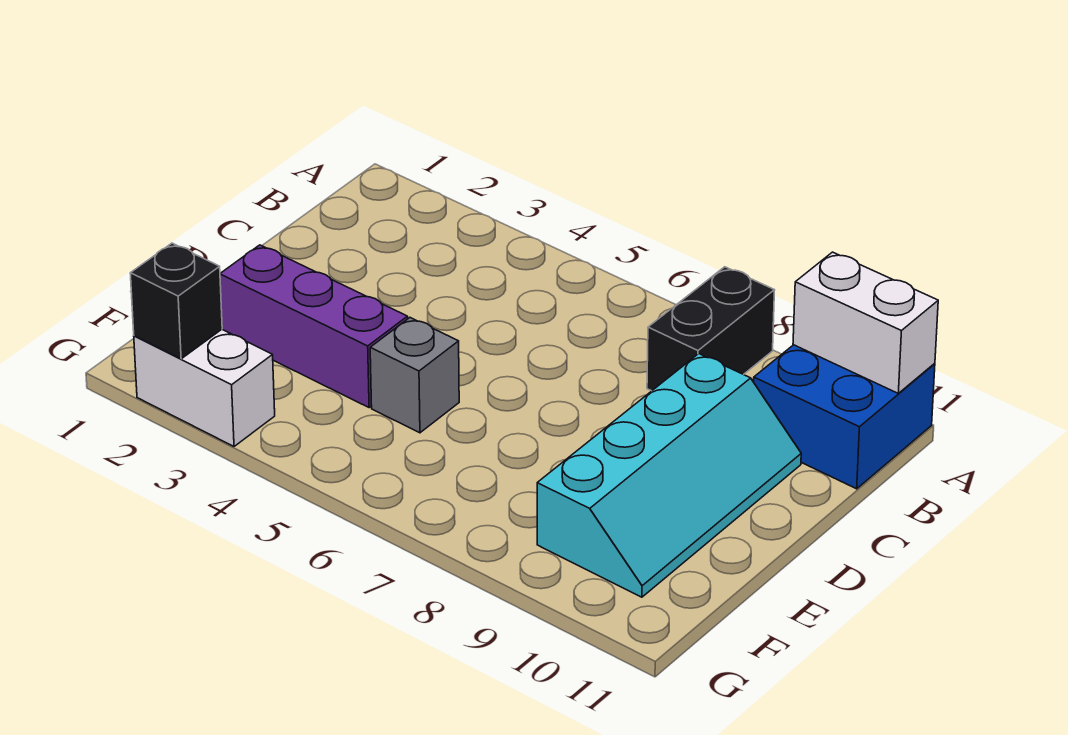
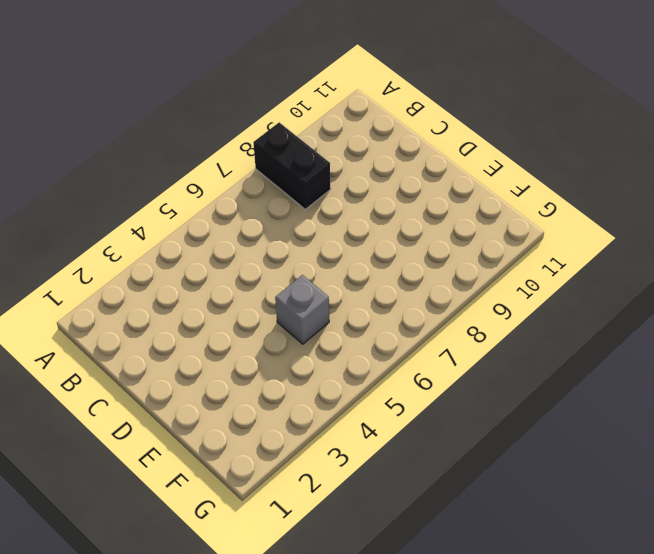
none -> blue 2x2 brick [754,345,935,489]
none -> cyan 2x4 slope [537,354,801,597]

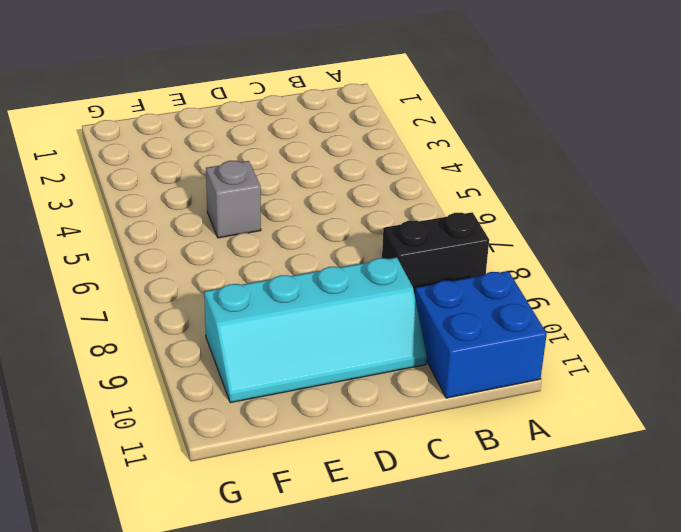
none -> purple 1x3 brick [220,245,408,408]
none -> white 1x2 brick [134,330,275,446]

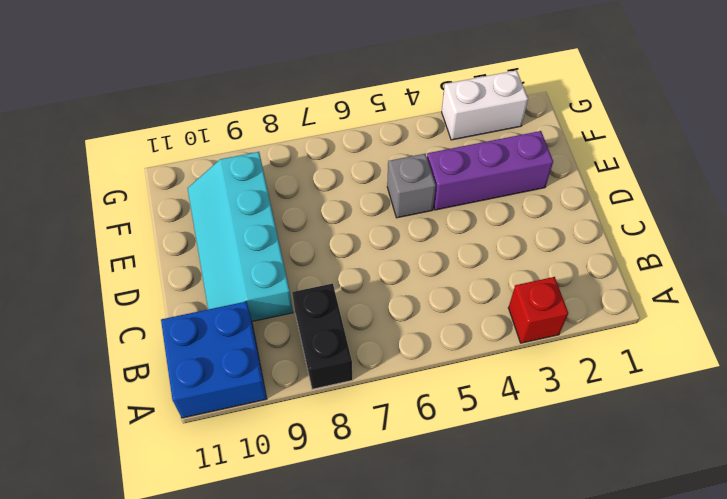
red 1x1 brick [508,277,568,343] -> none
none -> white 1x2 brick [793,252,938,393]
none -> black 1x1 brick [130,243,222,359]

